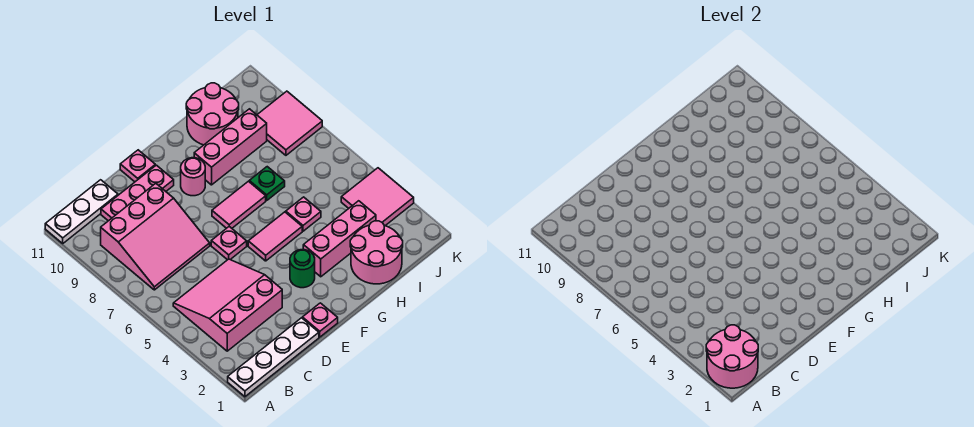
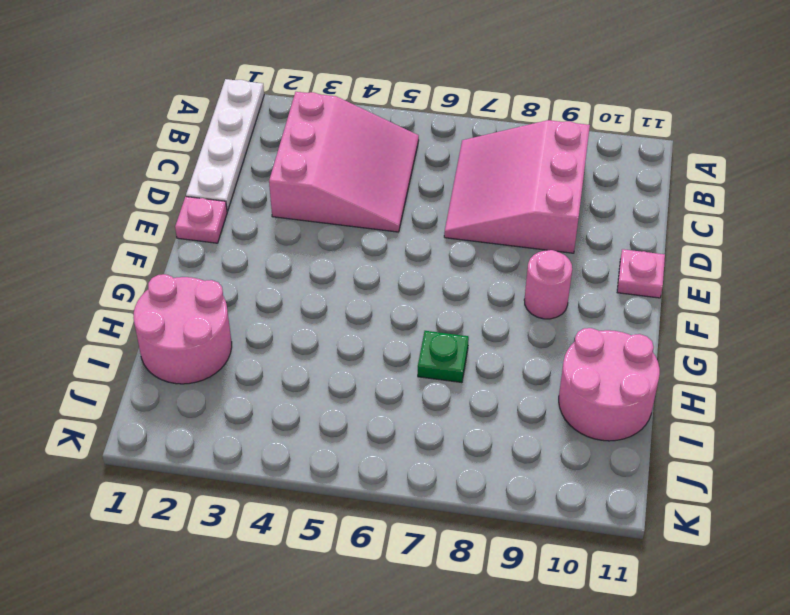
none -> white 1x3 plate [45,180,118,243]
none -> pink 1x3 plate [101,165,174,221]
none -> pink 1x1 plate [211,227,247,260]

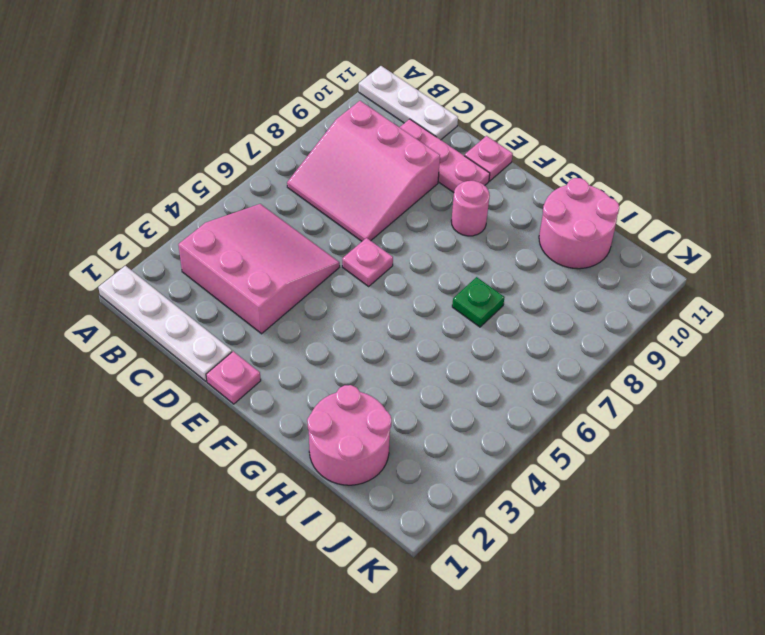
none -> green 1x1 round brick [290,250,315,288]
none -> pink 1x2 tile [248,212,302,261]
none -> pink 1x2 tile [212,181,266,228]

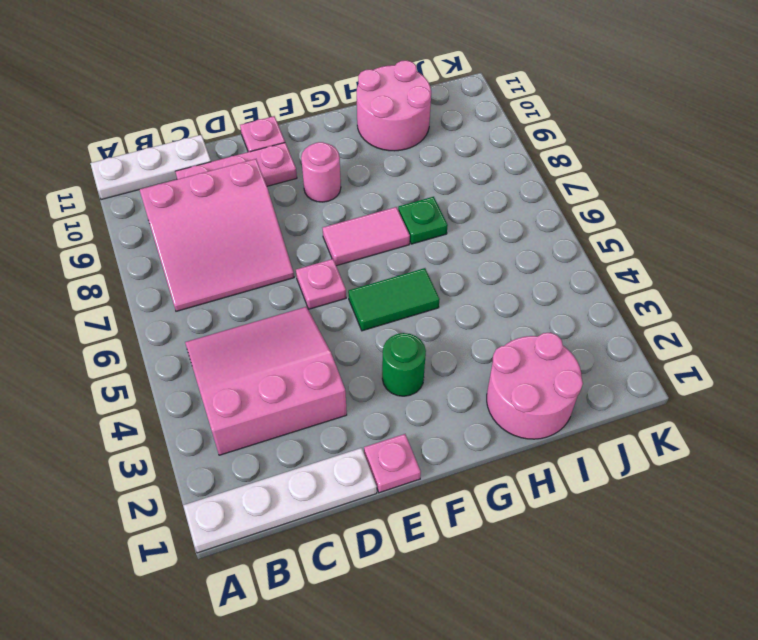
green 1x2 tile [348,268,440,331] -> pink 1x2 tile [248,212,302,261]
none -> pink 1x3 brick [303,201,376,277]
none -> pink 1x3 brick [194,109,267,185]
none -> pink 1x1 plate [286,197,321,231]

